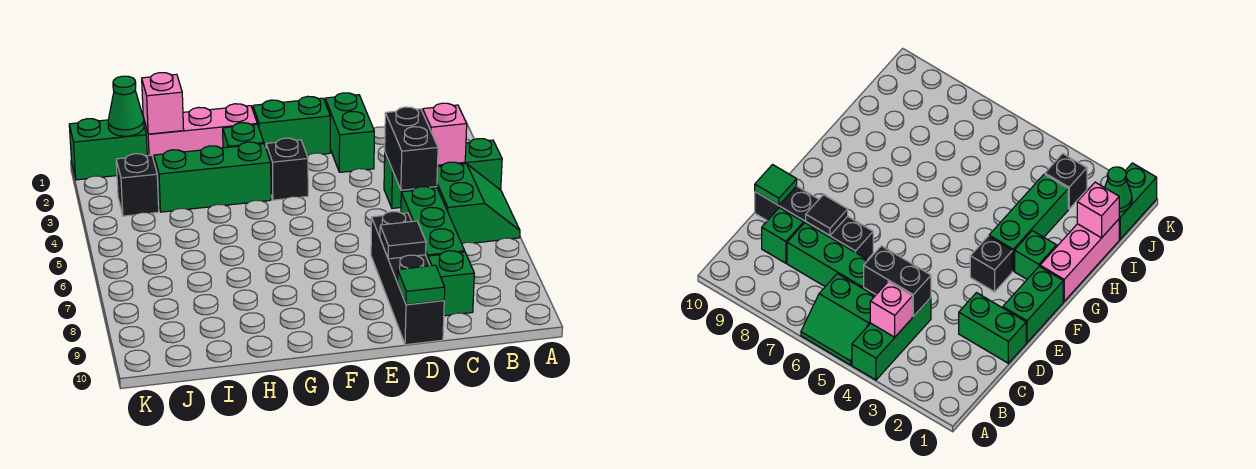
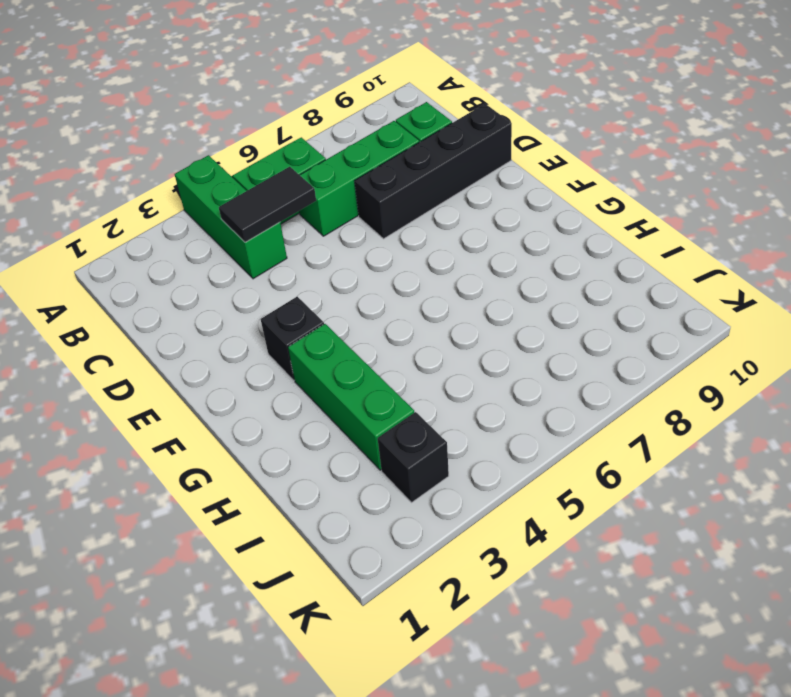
black 1x2 tile [219,167,316,242] -> black 1x2 brick [385,107,438,190]
none -> green 1x2 brick [325,93,374,172]
none -> green 1x2 brick [253,96,330,156]
none -> pink 1x3 brick [144,104,257,160]

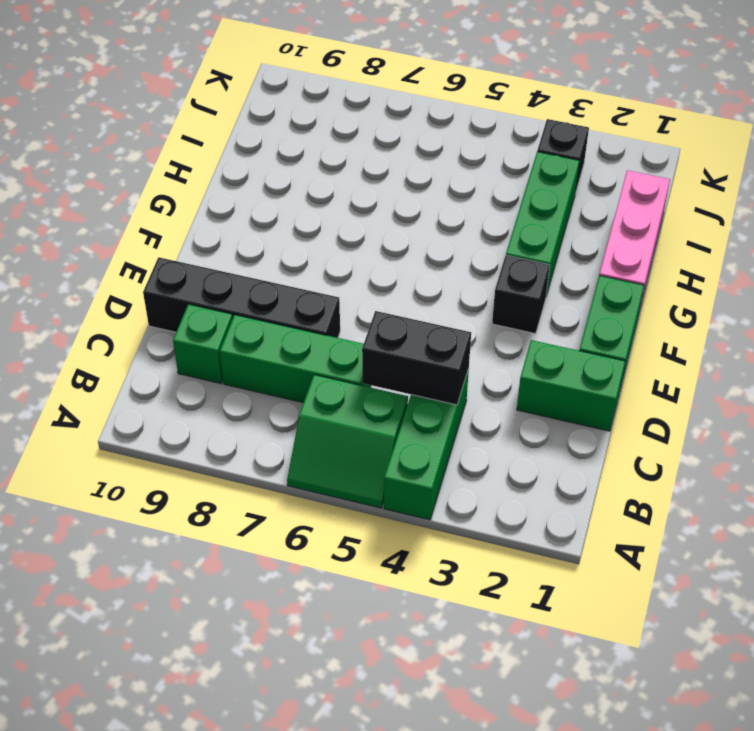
none -> green 1x1 brick [223,123,264,148]
none -> green 1x2 brick [69,119,147,180]
none -> pink 1x1 brick [423,103,467,165]

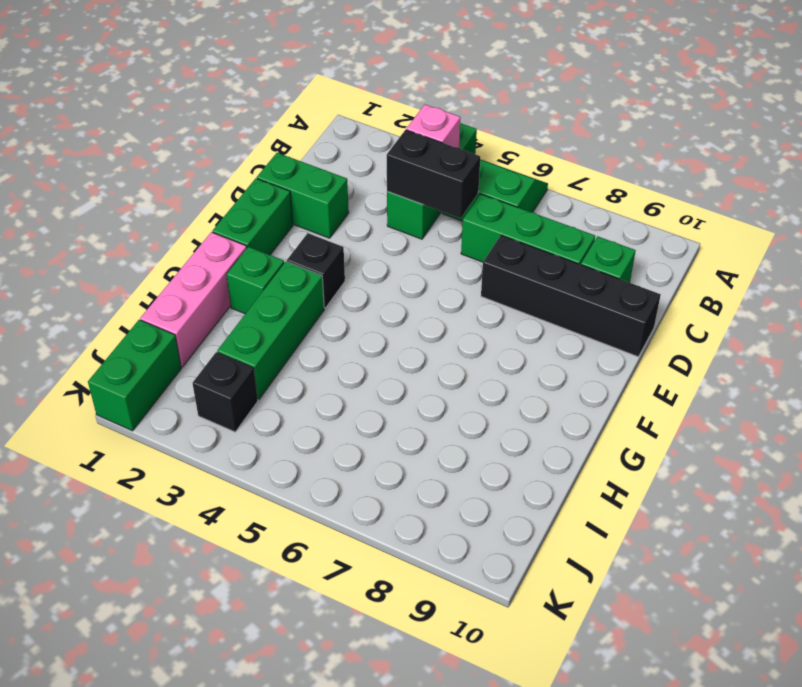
none -> black 1x1 tile [380,221,426,259]
none -> green 1x1 tile [397,265,445,305]
none -> pink 1x1 brick [142,73,184,134]

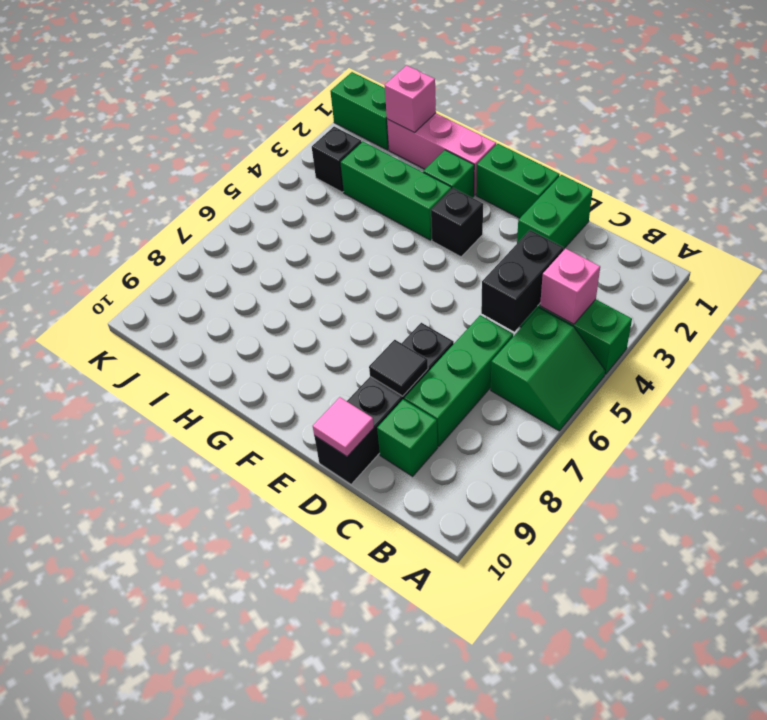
pink 1x1 tile [313,397,374,457] -> green 1x1 tile [397,265,445,305]
none -> green 1x1 cone [108,76,144,136]

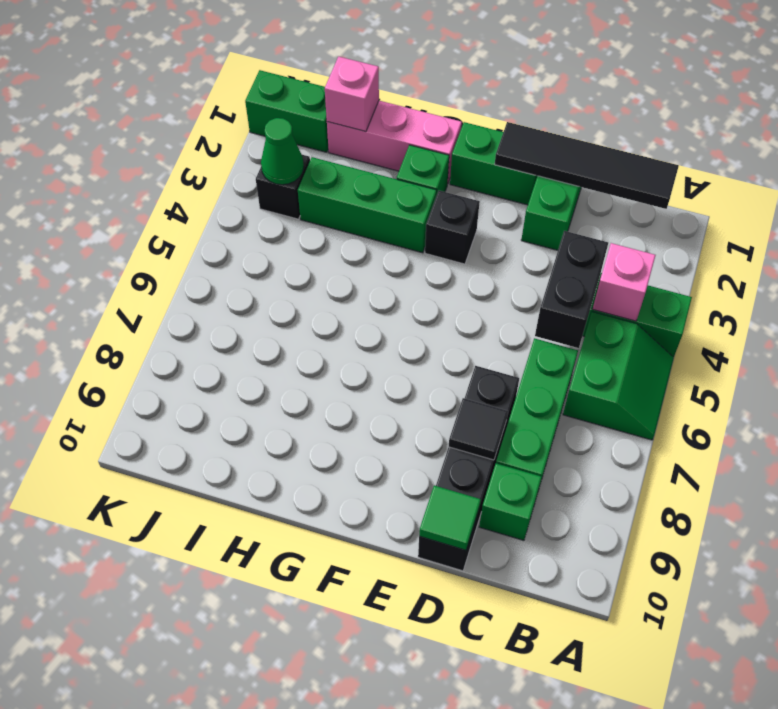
black 1x4 tile [495,122,679,209] -> none
green 1x1 cone [261,118,304,185] -> green 1x1 cone moved to [108,76,144,136]

